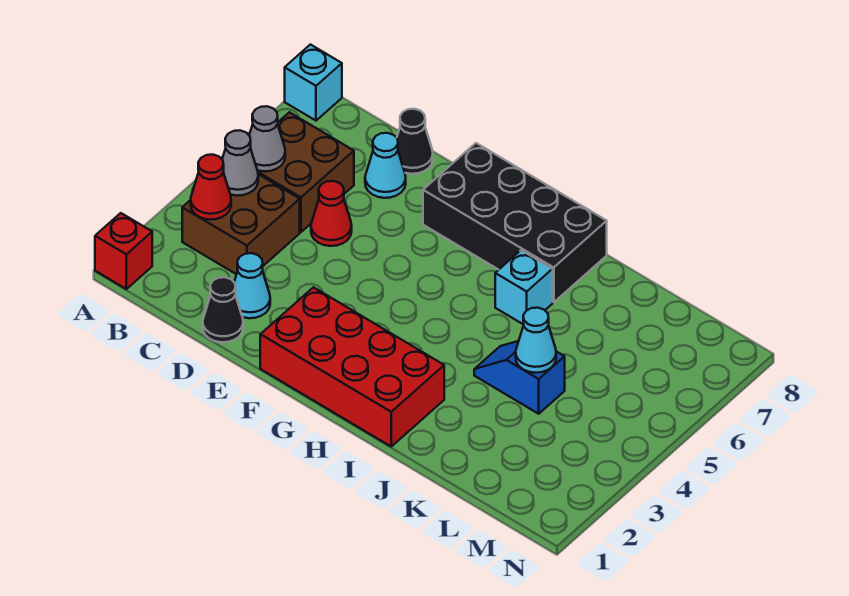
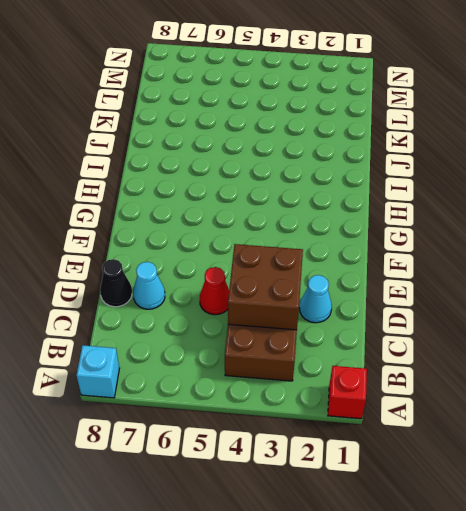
brown 2x2 brick [228,244,303,330] -> brown 2x2 brick moved to [258,112,354,232]
none -> black 1x1 cone [203,277,243,342]
none -> red 2x4 brick [260,287,444,446]
none -> black 2x4 brick [423,143,607,302]

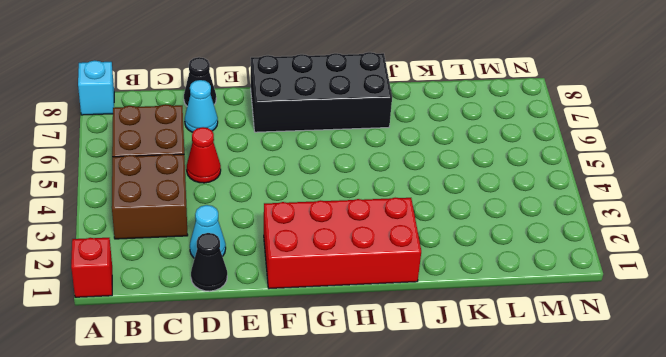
none -> cyan 1x1 brick [495,250,553,325]
none -> blue 1x2 slope [474,341,565,414]
none -> red 1x1 cone [191,155,231,220]

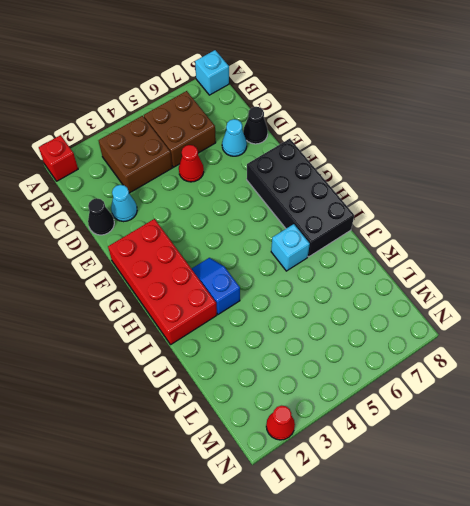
blue 1x2 slope [192,258,240,314] -> blue 1x2 slope moved to [474,341,565,414]
red 1x1 cone [266,406,295,440] -> red 1x1 cone moved to [191,155,231,220]
none -> grey 1x1 cone [222,130,258,196]
none -> grey 1x1 cone [249,106,285,171]
none -> cyan 1x1 cone [516,308,556,373]

